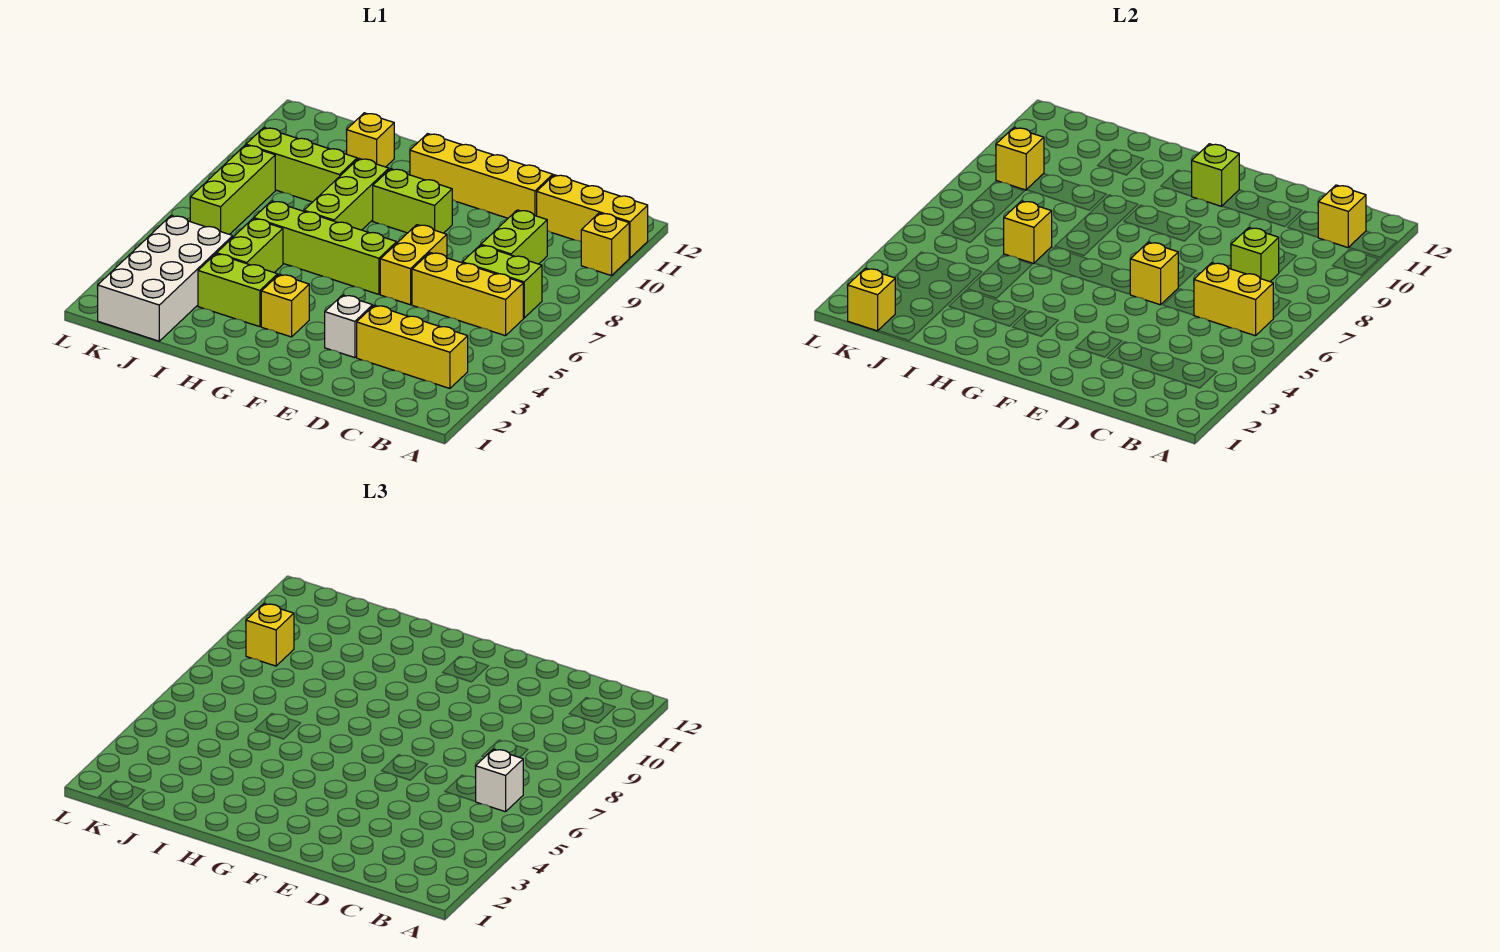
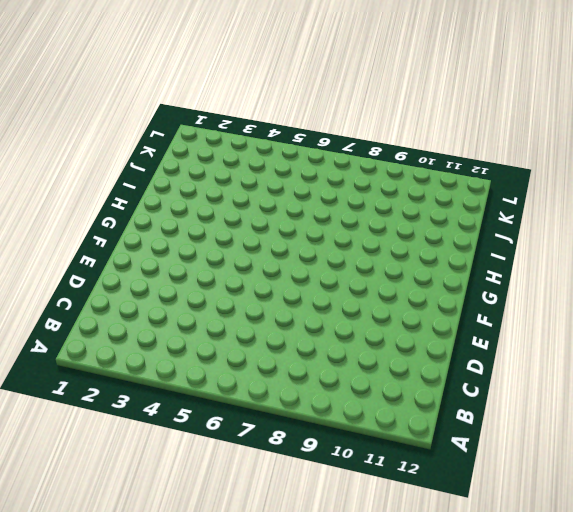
none -> yellow 1x1 brick [581,213,629,276]
none -> yellow 1x3 brick [537,175,648,258]
none -> yellow 1x3 brick [357,305,468,388]

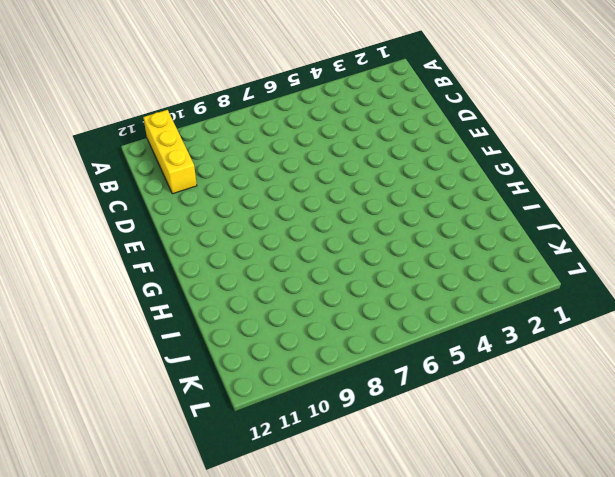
none -> yellow 1x1 brick [581,213,629,276]
none -> yellow 1x3 brick [357,305,468,388]
none -> yellow 1x3 brick [412,253,523,336]

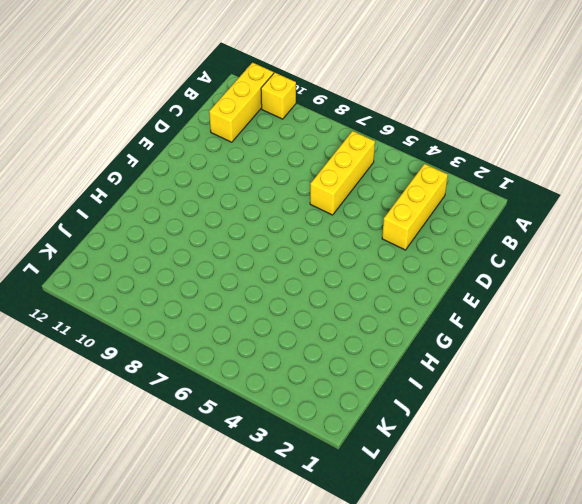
none -> lime 1x2 brick [462,245,542,318]
none -> lime 1x2 brick [481,210,547,264]
none -> yellow 1x4 brick [410,134,553,218]

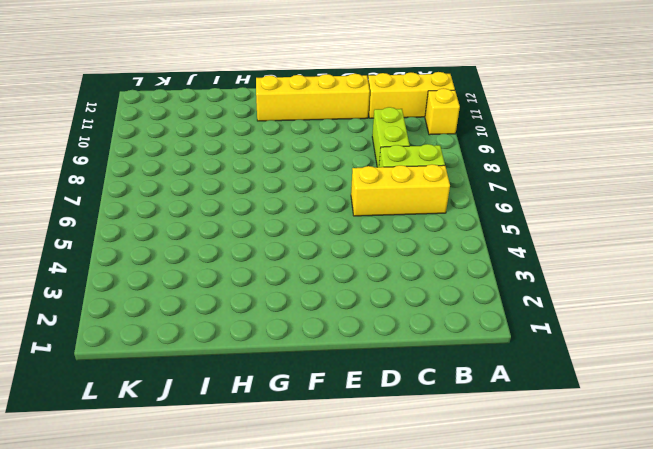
none -> yellow 1x3 brick [357,305,468,388]
none -> white 1x1 brick [325,295,373,358]
none -> yellow 1x2 brick [380,225,447,305]

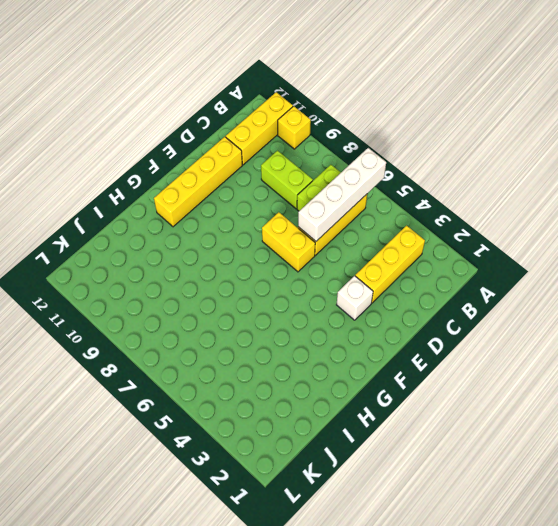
white 1x4 brick [298,148,386,241] -> yellow 1x2 brick [1194,263,1274,336]
none -> lime 1x4 brick [254,201,397,294]
none -> lime 1x2 brick [373,169,452,233]
none -> yellow 1x1 brick [261,274,309,337]

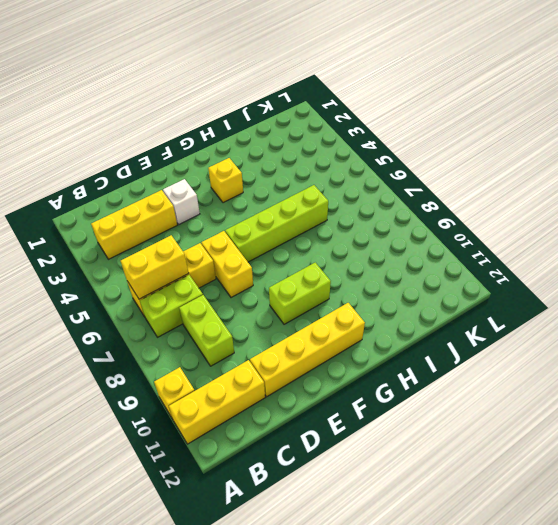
none -> lime 1x2 brick [198,254,278,327]
none -> lime 1x3 brick [304,159,389,230]
none -> lime 1x2 brick [217,219,283,273]

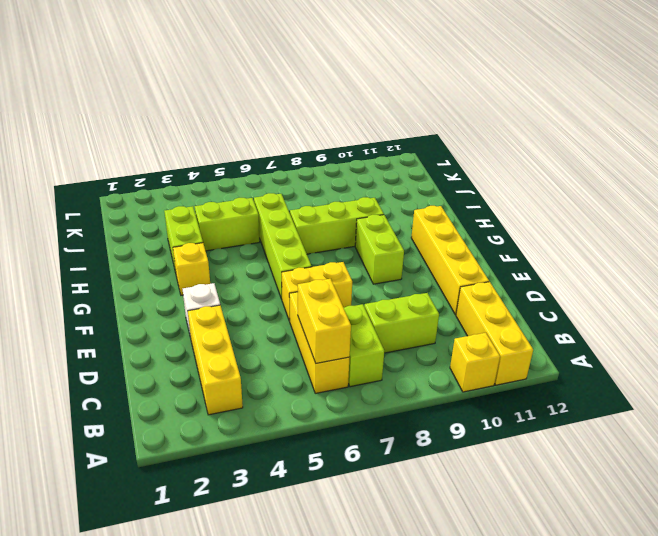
none -> lime 1x3 brick [246,128,357,202]
none -> yellow 1x1 brick [347,113,394,167]
none -> white 2x4 brick [98,216,233,341]

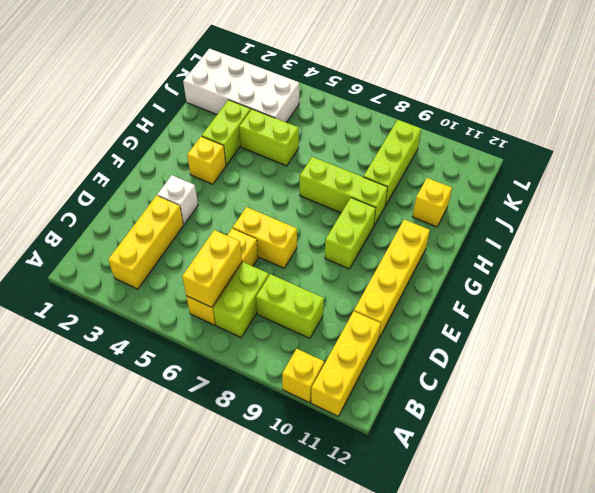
none -> lime 1x4 brick [254,201,397,294]
none -> lime 1x3 brick [190,145,275,234]
none -> yellow 1x1 brick [1318,185,1366,248]

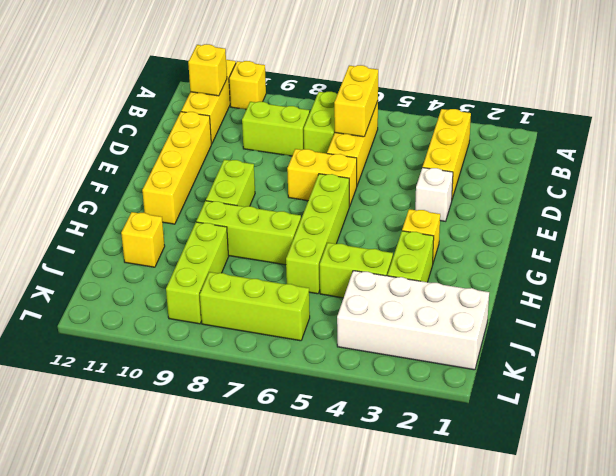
none -> lime 1x1 brick [1231,228,1279,282]
none -> yellow 1x1 brick [1130,242,1178,305]
none -> lime 1x1 brick [1192,144,1239,206]

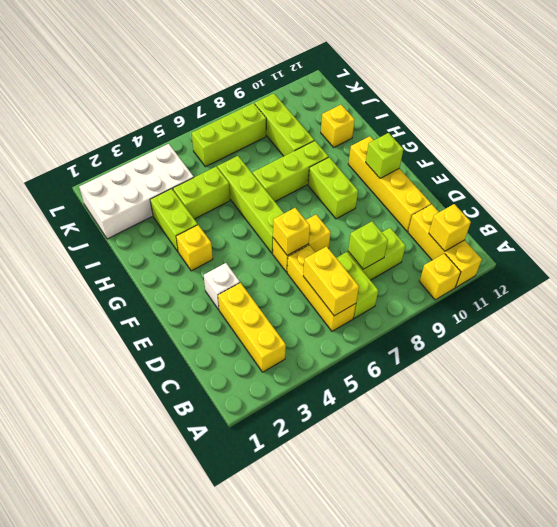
none -> yellow 1x1 brick [1004,201,1052,264]
none -> yellow 1x1 brick [848,268,895,331]
none -> yellow 1x1 brick [996,128,1044,190]

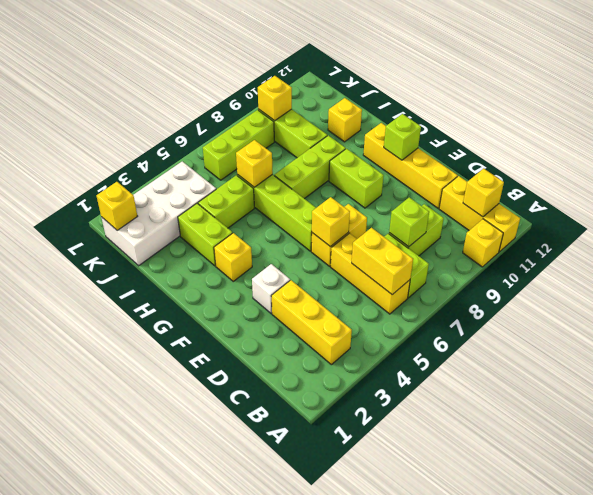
none -> white 1x1 brick [475,749,523,812]
none -> yellow 1x1 brick [246,604,294,666]

